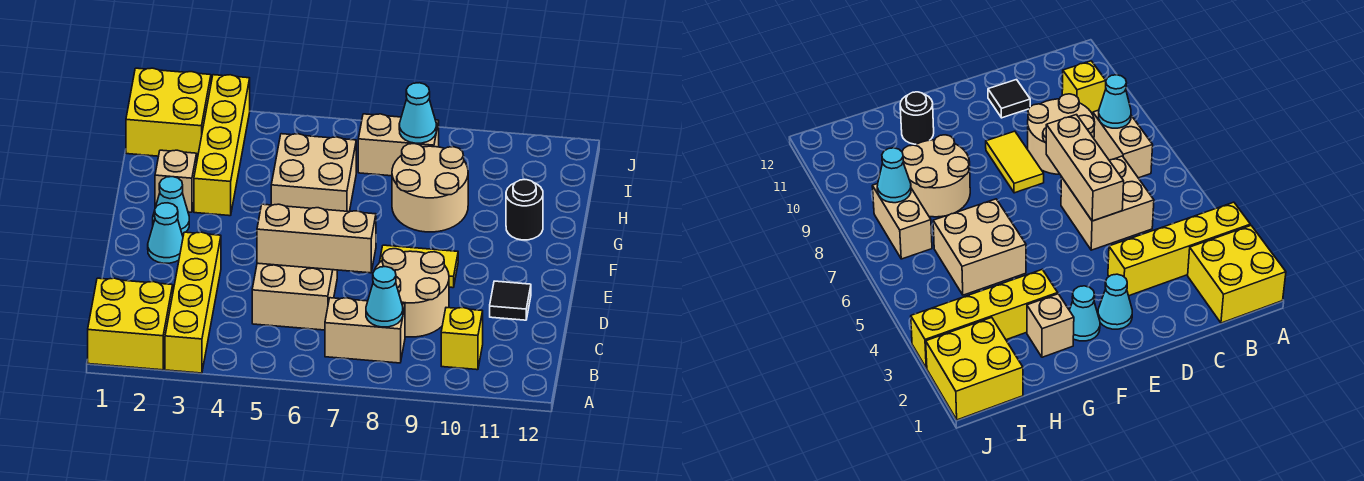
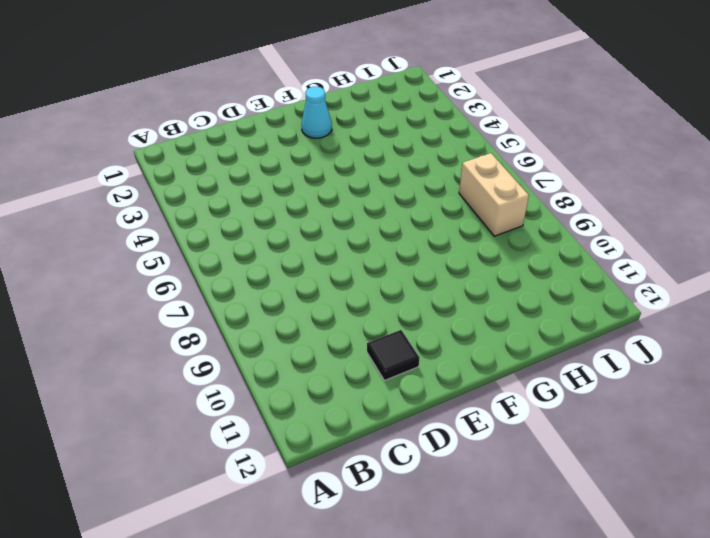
none -> yellow 2x2 brick [88,278,173,370]
none -> yellow 1x4 brick [165,232,221,373]
none -> tan 1x2 brick [325,298,405,363]

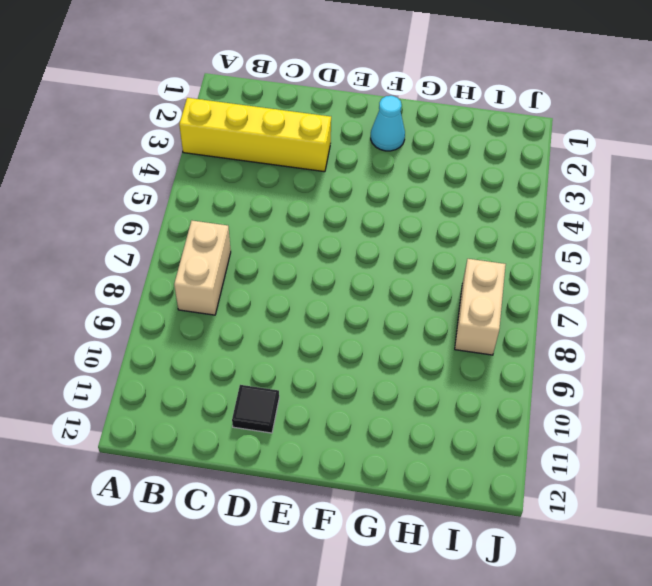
none -> yellow 2x2 brick [88,278,173,370]
none -> yellow 1x1 brick [441,308,483,370]
none -> tan 2x2 brick [252,263,337,330]

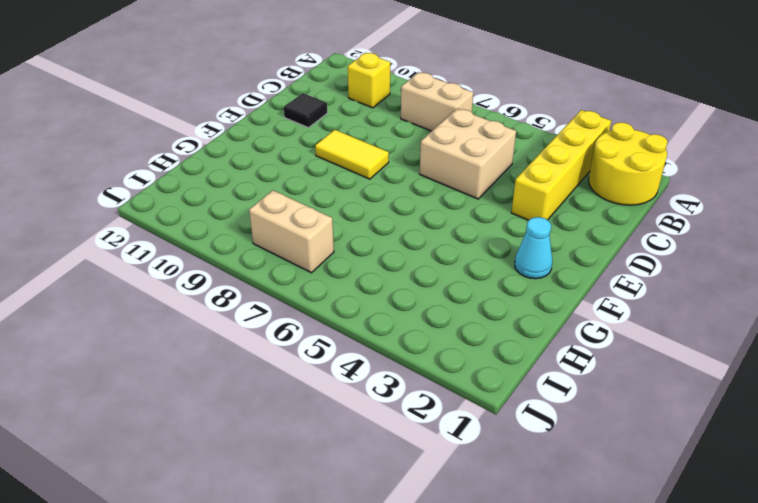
yellow 2x2 round brick [589,122,668,205] -> yellow 2x2 brick [88,278,173,370]
none -> tan 2x2 round brick [375,249,449,337]
none -> cyan 1x1 cone [148,203,183,263]
none -> tan 1x1 brick [155,150,197,212]

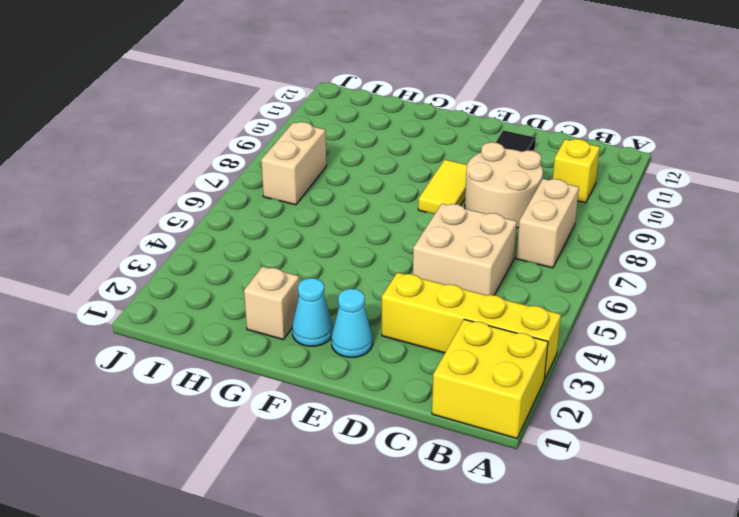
none -> yellow 1x4 brick [194,75,250,216]
none -> tan 2x2 brick [271,134,356,212]
none -> tan 2x2 round brick [392,144,468,232]

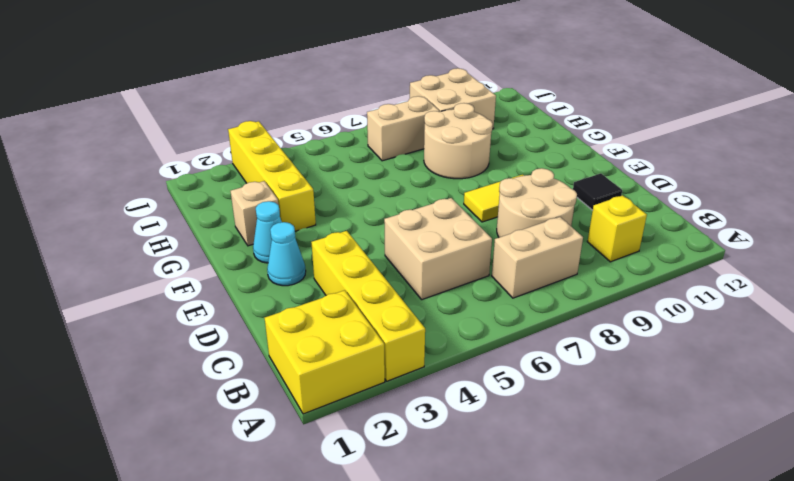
tan 2x2 brick [410,68,496,129] -> tan 2x2 brick moved to [271,134,356,212]
none -> black 1x1 round brick [506,180,543,240]
none -> yellow 2x2 brick [126,68,211,159]
none -> cyan 1x1 cone [366,267,403,327]

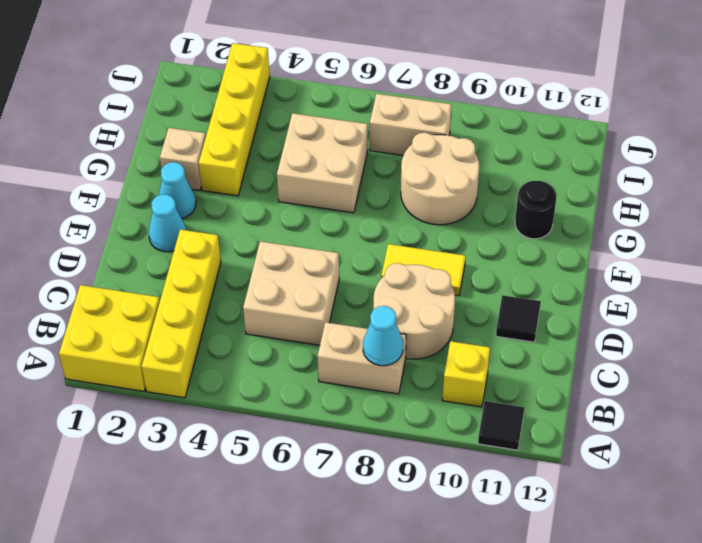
black 1x1 tile [478,401,525,450] -> none
none -> yellow 2x2 brick [126,68,211,159]
none -> tan 1x3 brick [257,204,376,273]
none -> cyan 1x1 cone [399,83,436,143]

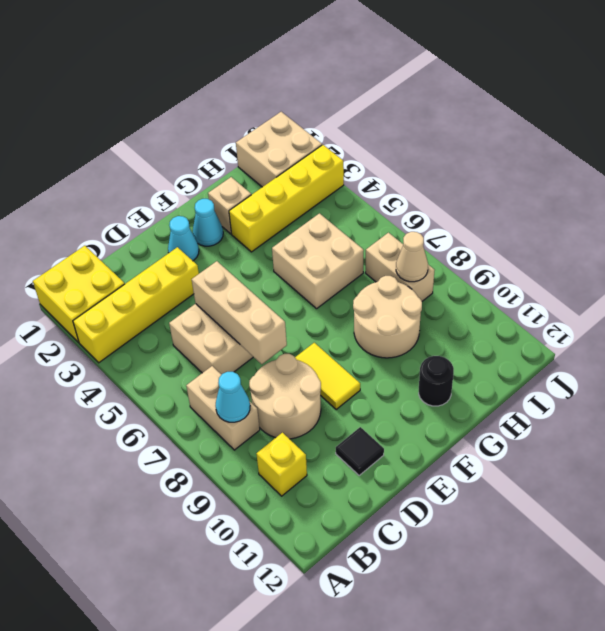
tan 2x2 brick [236,112,322,187] -> yellow 2x2 brick [126,68,211,159]
tan 1x1 cone [396,232,428,282] -> cyan 1x1 cone [399,83,436,143]

